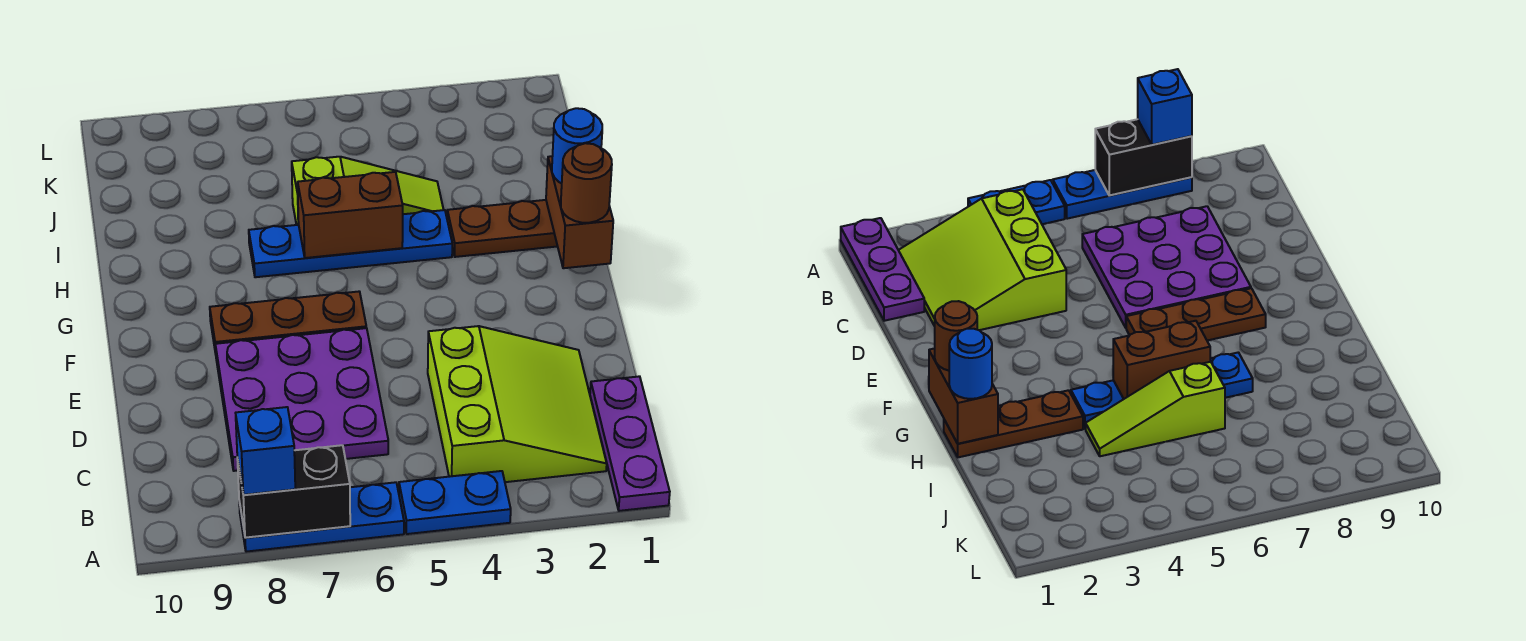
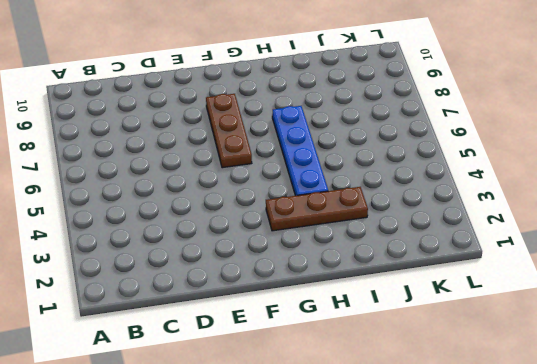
brown 1x3 plate [266,187,368,231] -> brown 1x3 plate turned to [447,200,557,257]
none -> purple 1x3 plate [590,376,670,511]
none -> blue 1x2 plate [399,471,511,534]
none -> blue 1x3 plate [239,482,404,552]

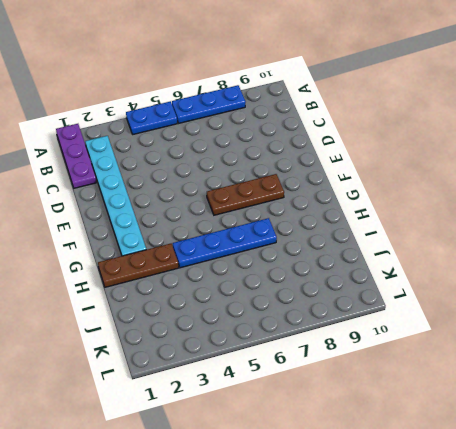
cyan 1x6 plate [85,136,146,256] -> lime 3x3 slope [428,326,607,482]
none -> purple 3x3 plate [215,328,388,471]
none -> lime 1x3 slope [292,157,444,225]
none -> black 1x2 brick [237,445,350,538]

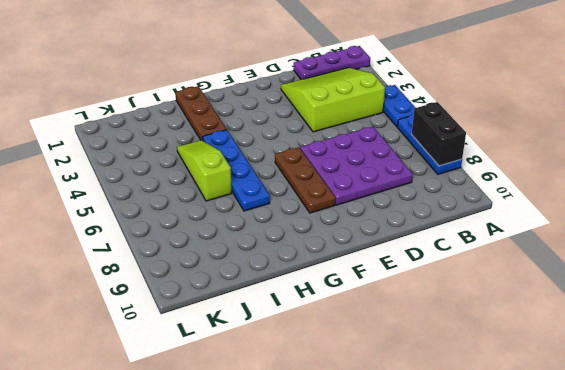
none -> brown 1x2 brick [546,156,613,268]
none -> brown 1x2 brick [298,172,403,258]
none -> blue 1x1 brick [236,407,295,495]

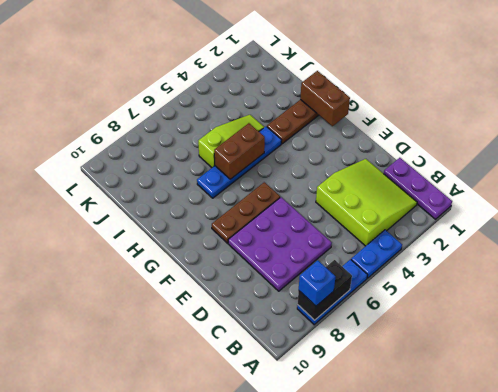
none -> brown 1x1 round brick [561,143,612,223]
none -> blue 1x1 round brick [552,108,602,183]

